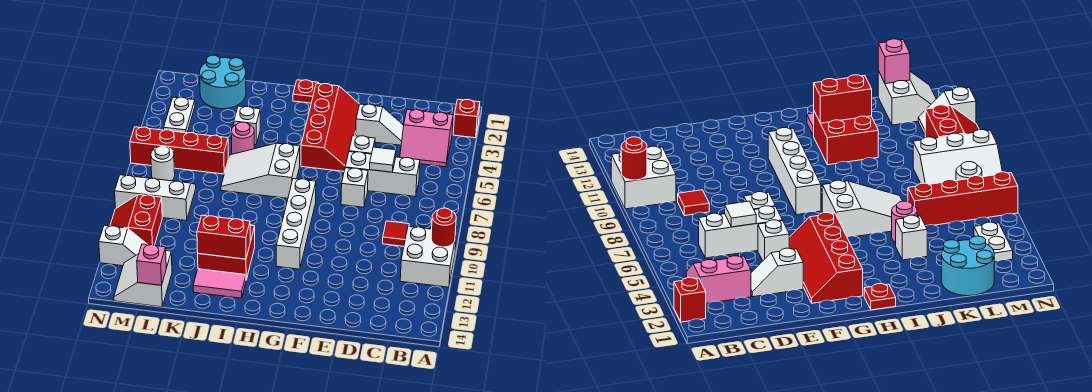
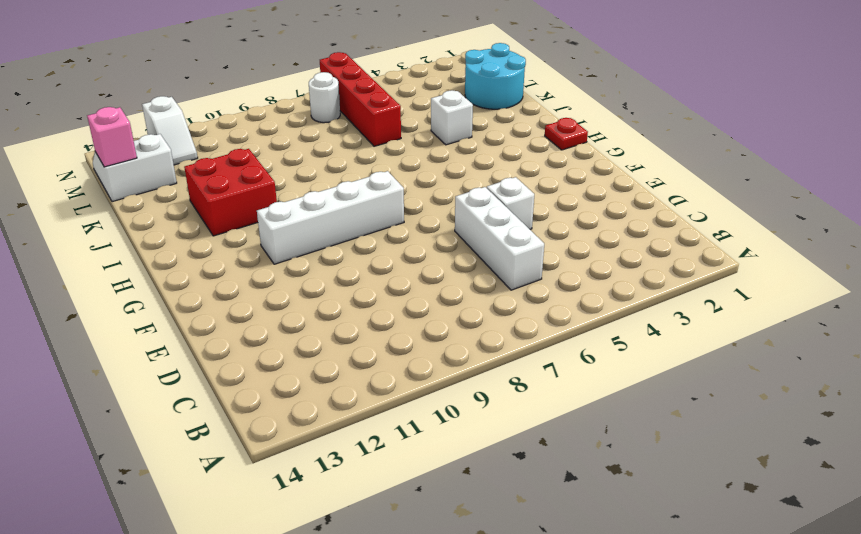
none -> red 1x1 brick [453,99,480,138]
none -> white 2x2 brick [400,227,456,287]
none -> pink 2x2 slope [400,110,453,167]

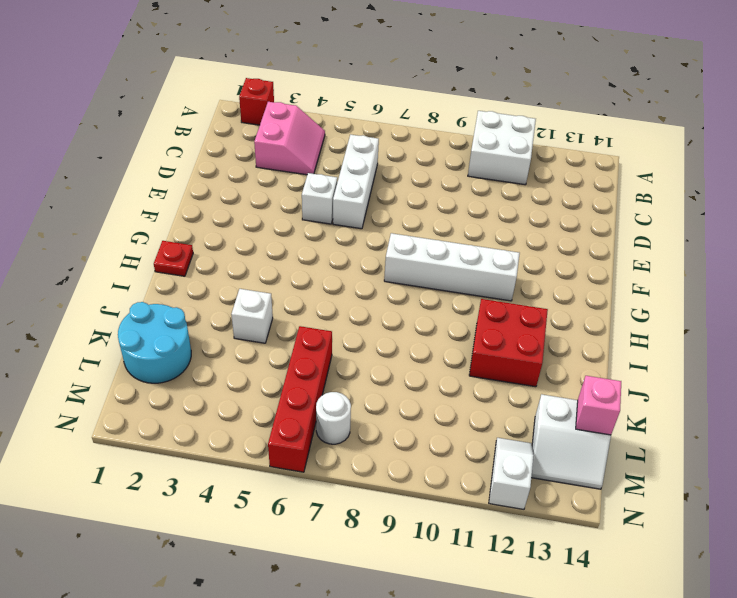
none -> red 1x1 tile [383,221,409,246]
none -> white 1x2 slope [356,104,404,145]
none -> white 1x1 brick [341,168,368,207]

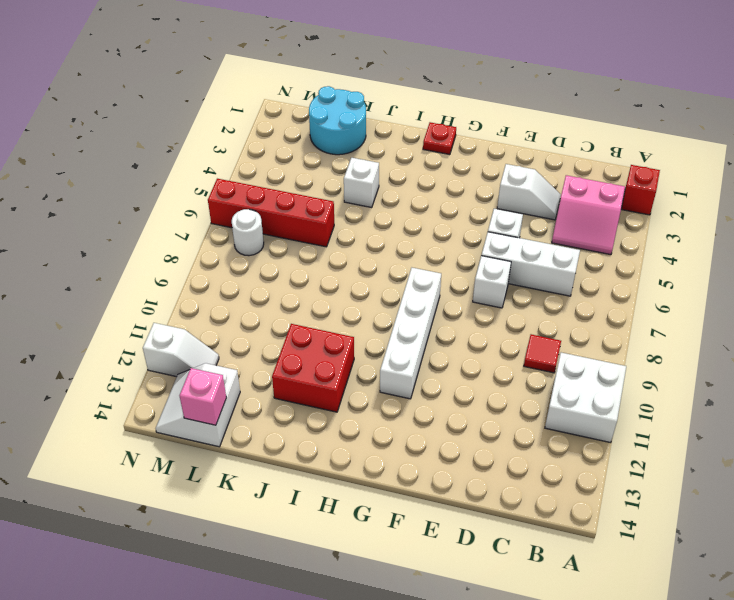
none -> red 2x4 slope [301,83,359,171]
none -> white 2x3 slope [221,143,300,198]
none -> pink 1x2 tile [193,269,246,298]

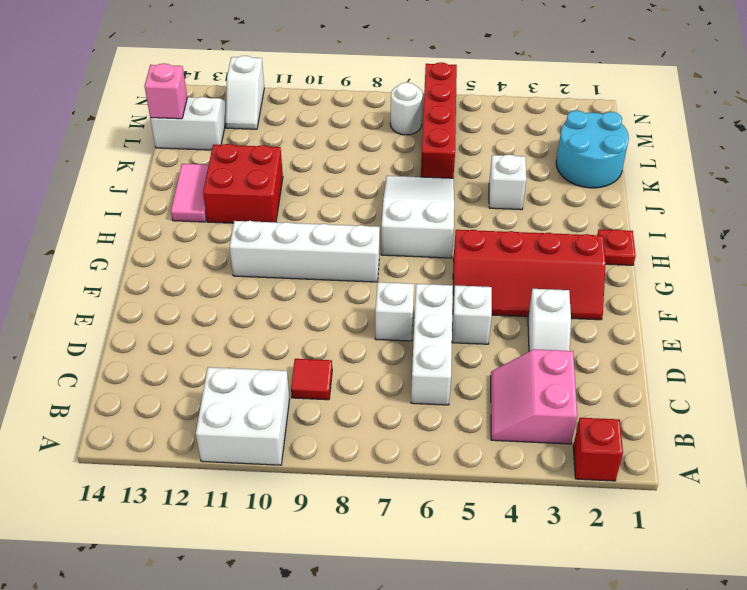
none -> pink 1x1 round brick [231,122,254,154]
none -> white 2x3 slope [115,175,196,221]
none -> white 1x2 plate [164,97,195,133]

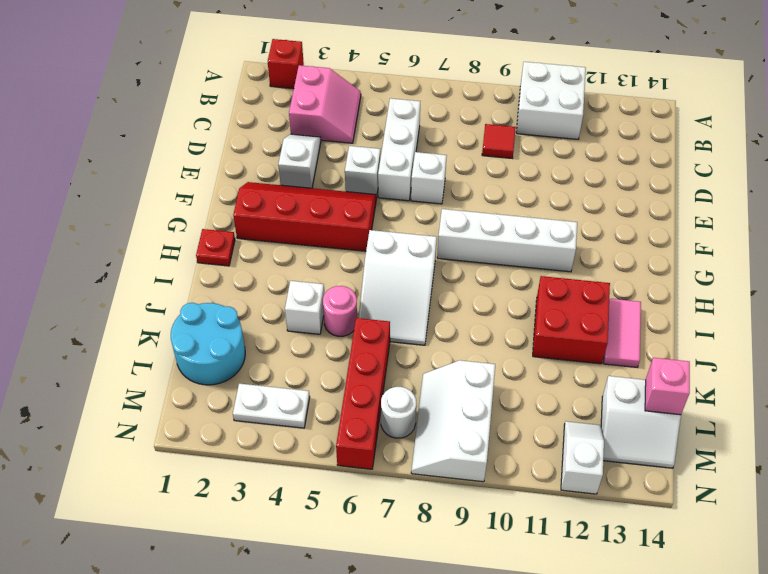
none -> red 2x2 slope [110,195,162,245]
none -> red 1x1 round brick [431,208,456,247]
none -> white 1x1 tile [370,147,396,172]

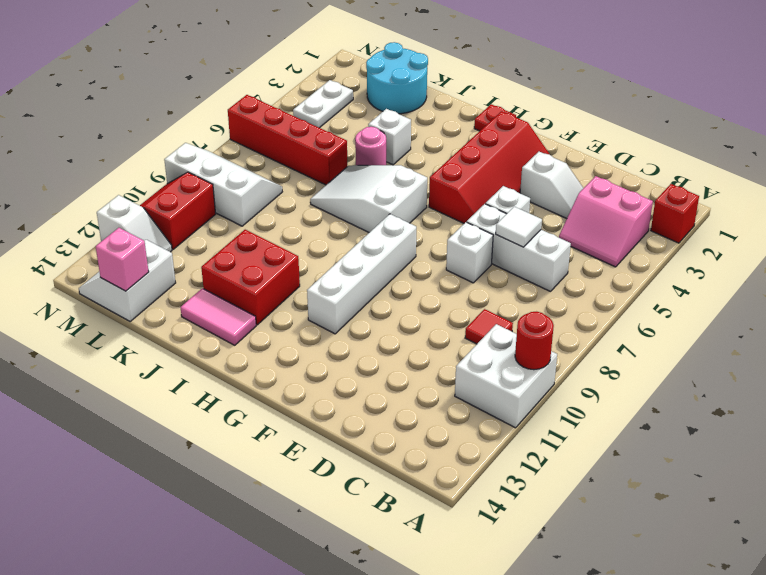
none -> white 1x1 round brick [151,146,175,181]
none -> red 1x2 brick [197,215,250,259]

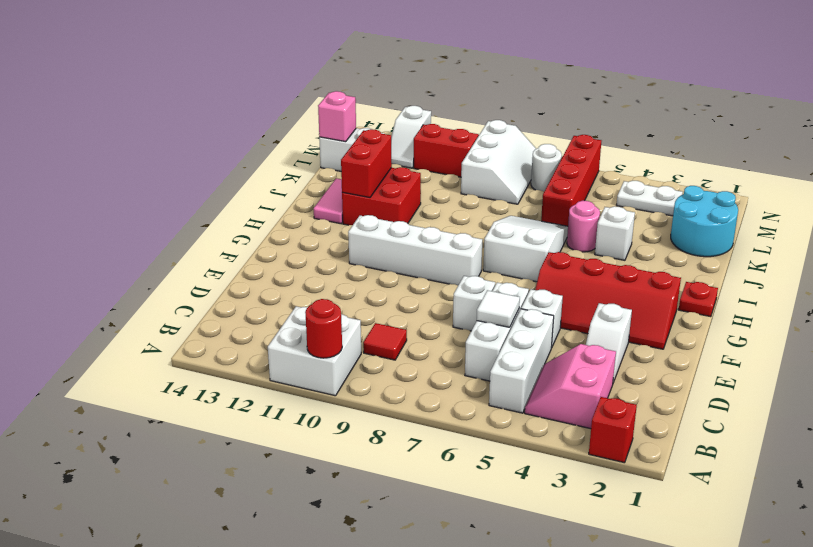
white 1x3 brick [489,309,554,413] -> none

